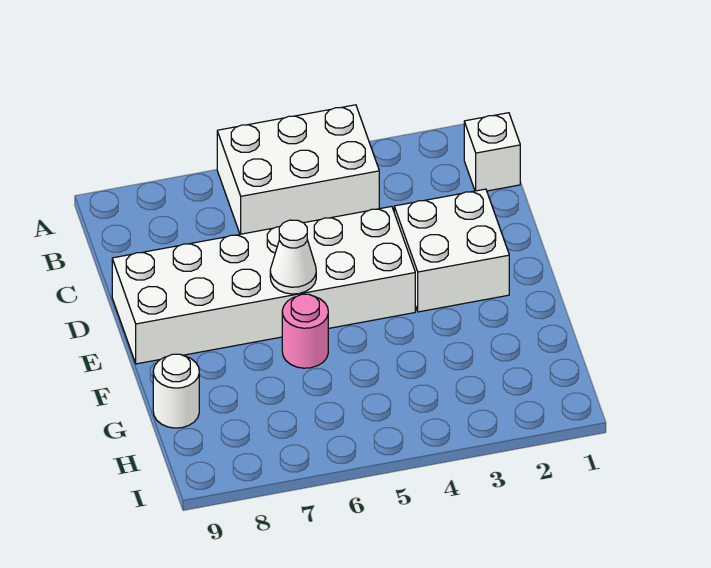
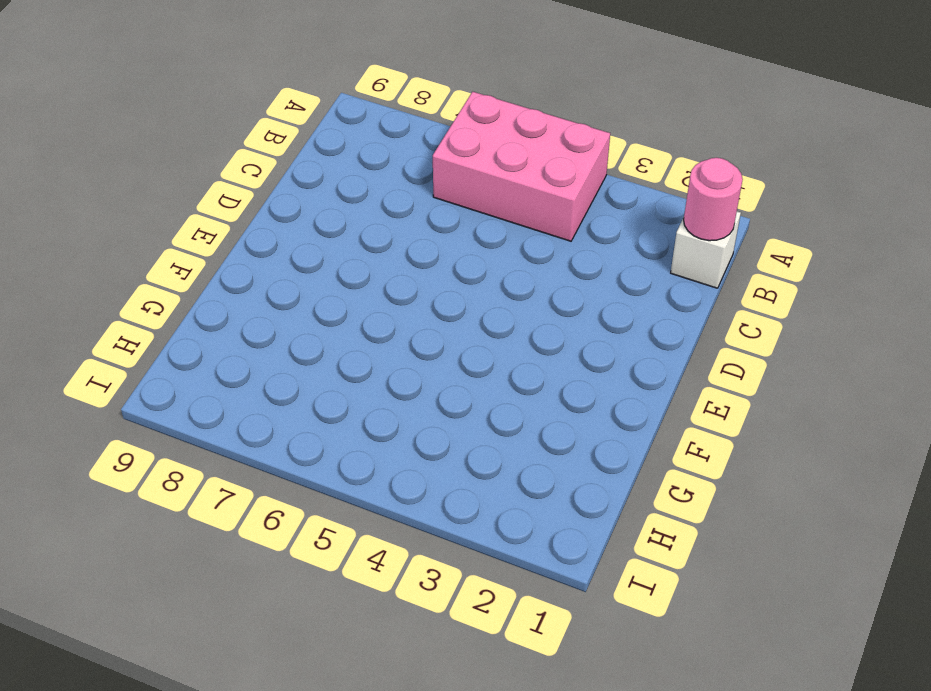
pink 2x3 brick [433,92,610,241] -> white 2x3 brick [217,105,379,234]
pink 1x1 round brick [684,158,743,241] -> pink 1x1 round brick moved to [282,294,328,368]
none -> white 2x2 brick [394,189,509,312]
none -> white 2x6 brick [112,206,415,364]

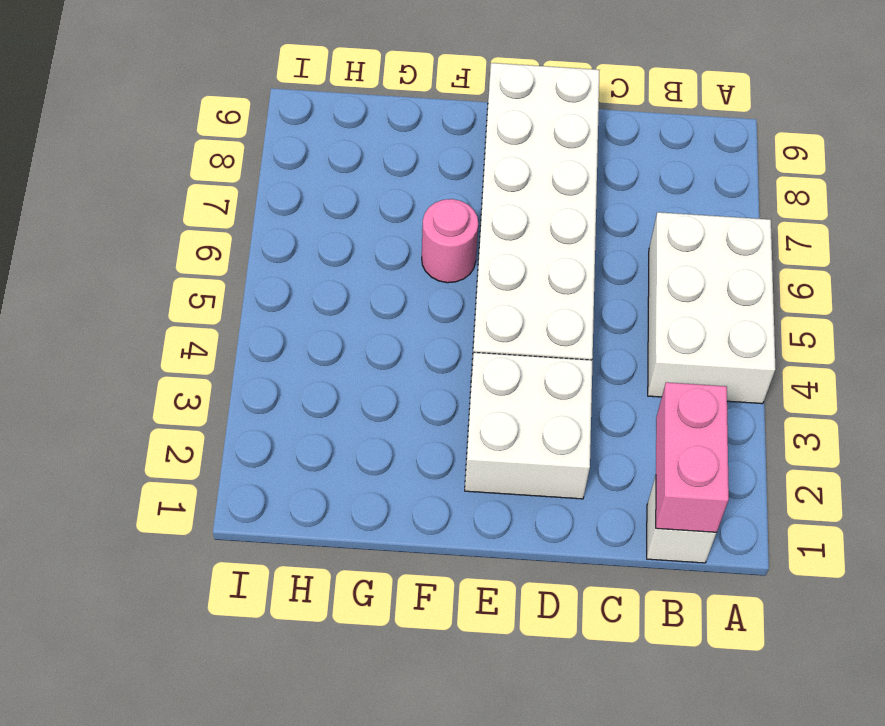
pink 1x2 brick [656,382,729,532] -> none
none -> white 1x1 round brick [153,354,199,428]
none -> white 1x1 cone [270,220,316,294]

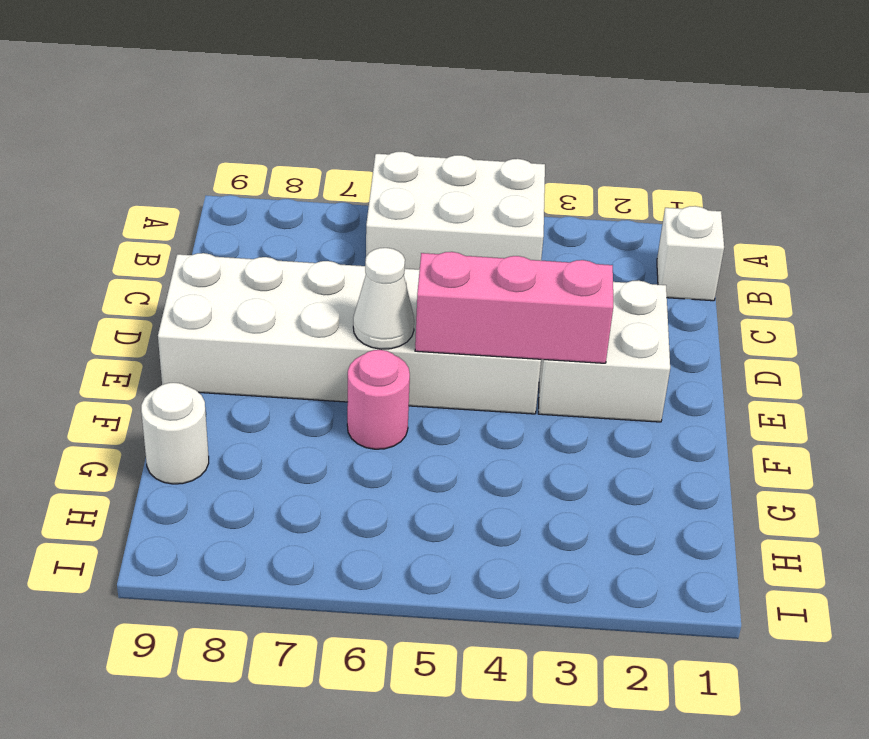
pink 1x3 brick [415,252,613,363] -> none

